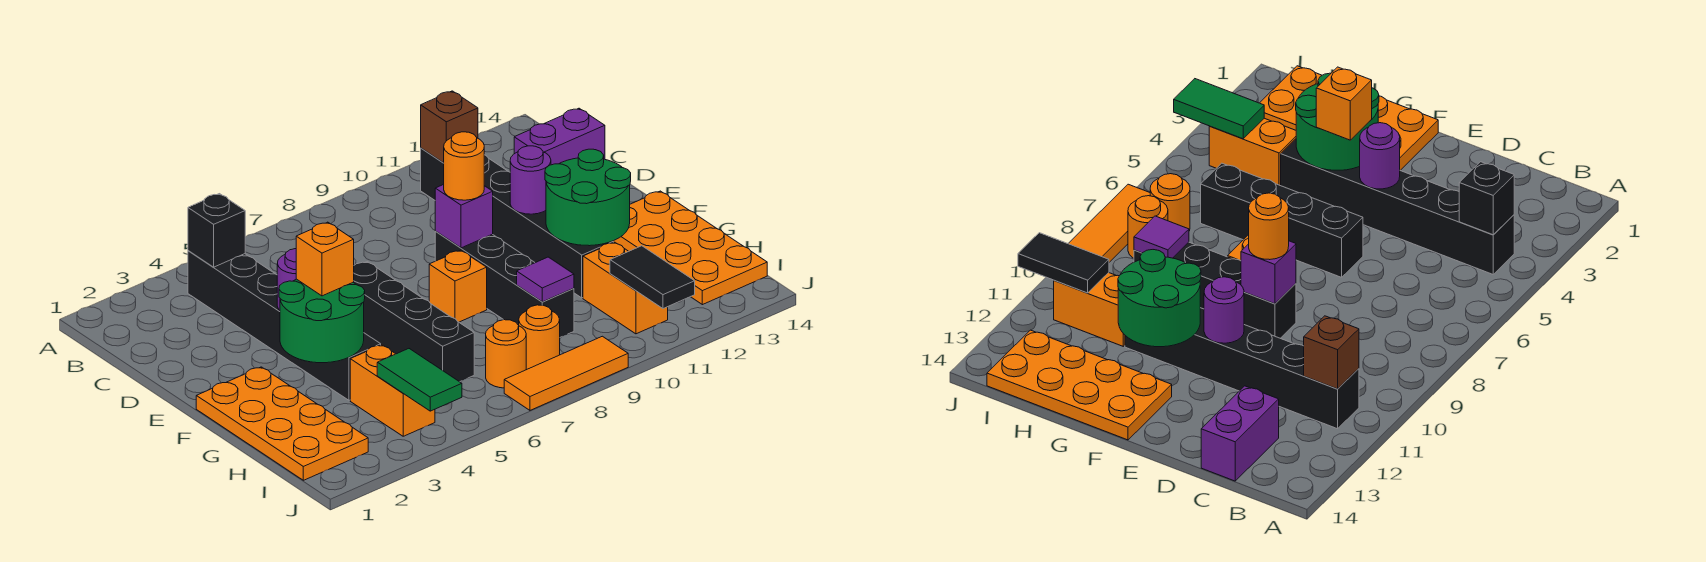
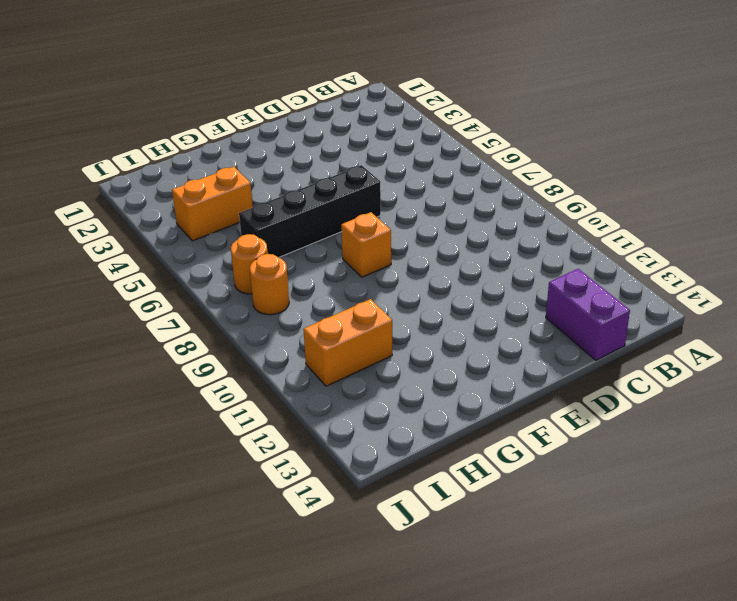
none -> black 1x6 brick [188,251,381,400]
none -> black 1x6 brick [421,148,613,298]
none -> black 1x4 brick [435,232,574,337]

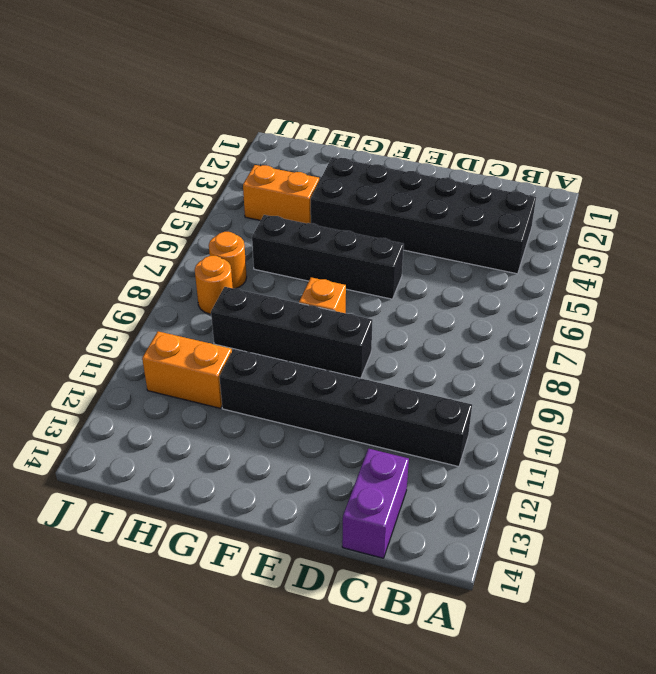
black 2x6 brick [311,157,536,274] -> black 1x6 brick [188,251,381,400]
none -> orange 2x4 plate [196,367,368,480]
none -> orange 2x4 plate [613,191,767,305]
none -> orange 1x3 tile [504,336,628,410]

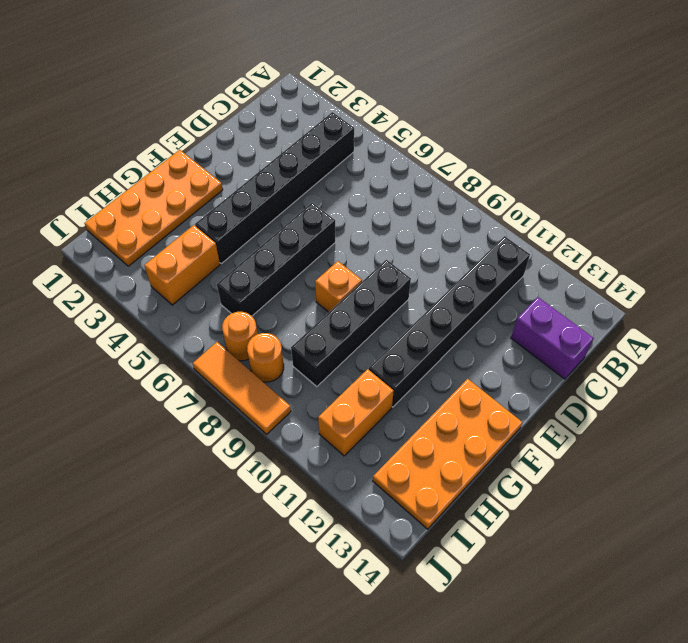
none -> black 1x1 brick [188,194,245,267]
none -> brown 1x1 brick [421,91,478,163]
none -> purple 1x1 round brick [277,249,296,310]

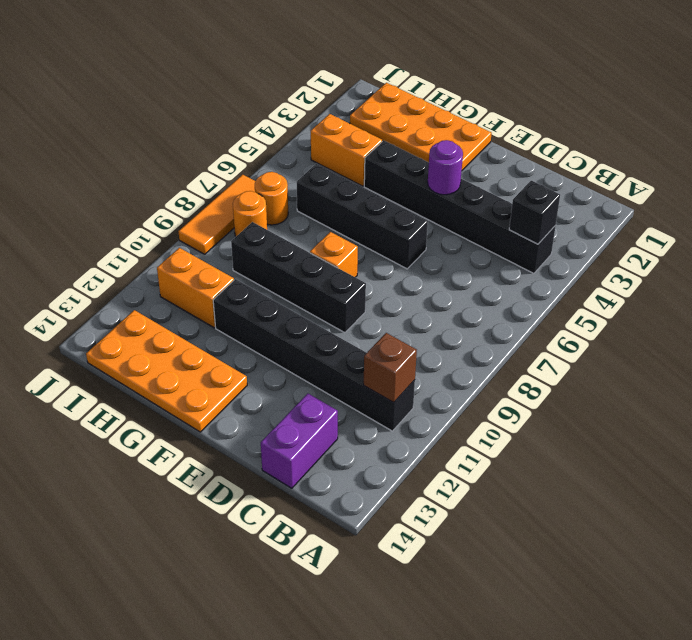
none -> purple 1x1 brick [435,185,493,248]
none -> purple 1x1 round brick [510,146,551,214]
none -> green 2x2 round brick [279,279,365,363]

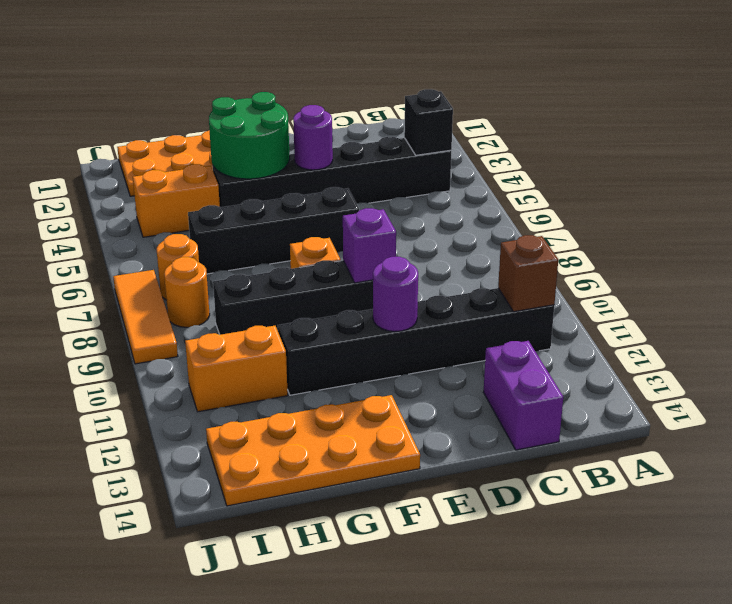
none -> green 2x2 round brick [545,149,631,246]
none -> purple 1x1 tile [517,257,574,302]
none -> green 1x2 tile [377,349,462,411]

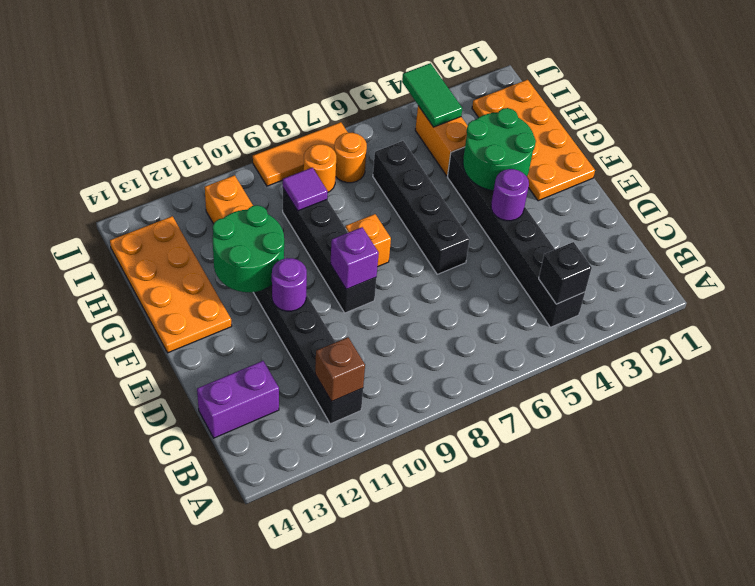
none -> black 1x2 tile [610,246,695,309]
none -> orange 1x1 round brick [444,132,484,200]
none -> orange 1x1 brick [296,222,354,296]

